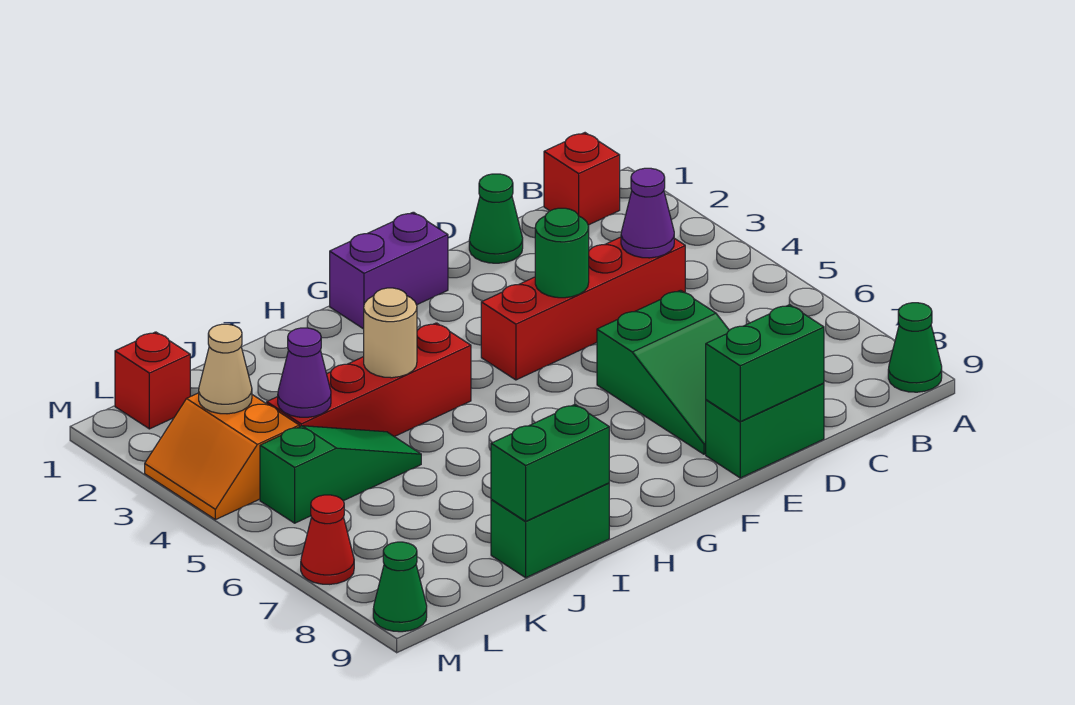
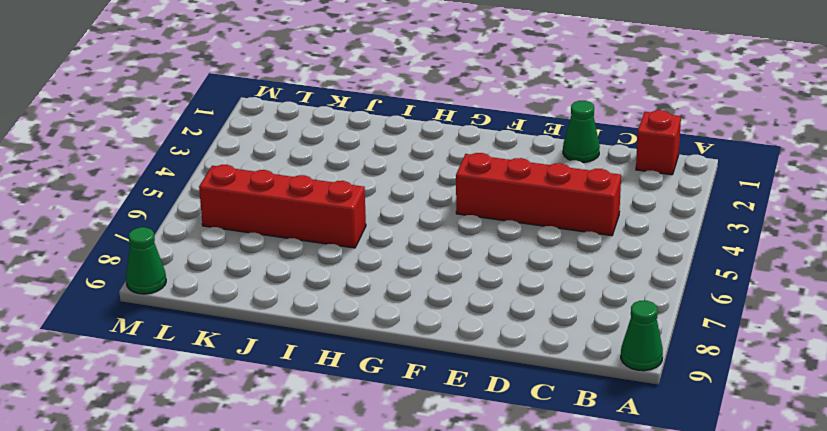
red 1x4 brick [199,165,366,248] -> red 1x4 brick moved to [267,323,471,437]
none -> green 2x3 slope [597,290,729,454]
none -> green 1x2 brick [706,383,824,478]
none -> purple 1x2 brick [330,212,448,329]

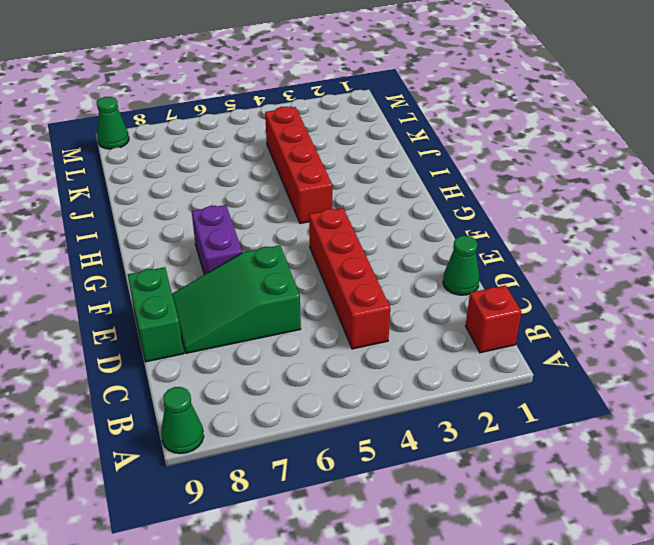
purple 1x2 brick [192,205,242,275] -> purple 1x2 brick moved to [330,212,448,329]
none -> green 1x2 brick [491,483,609,578]
none -> green 1x3 slope [260,426,421,523]
none -> red 1x1 brick [115,332,190,429]

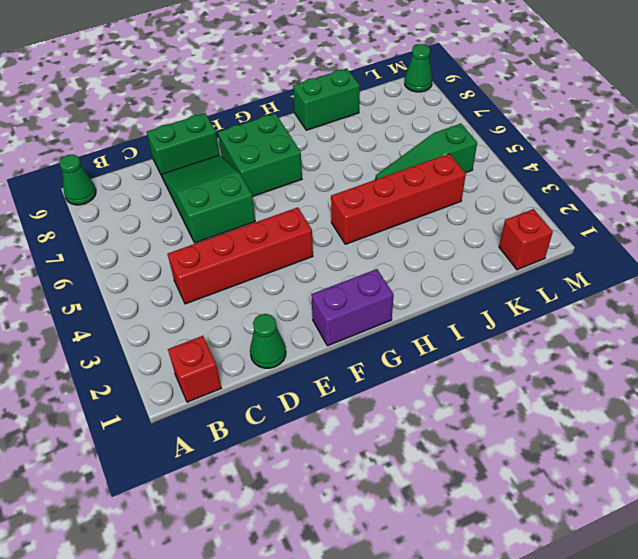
green 2x2 brick [218,113,302,197] -> none
none -> orange 2x2 slope [145,393,299,520]
none -> red 1x1 cone [301,495,354,584]
none -> purple 1x1 cone [621,168,674,258]

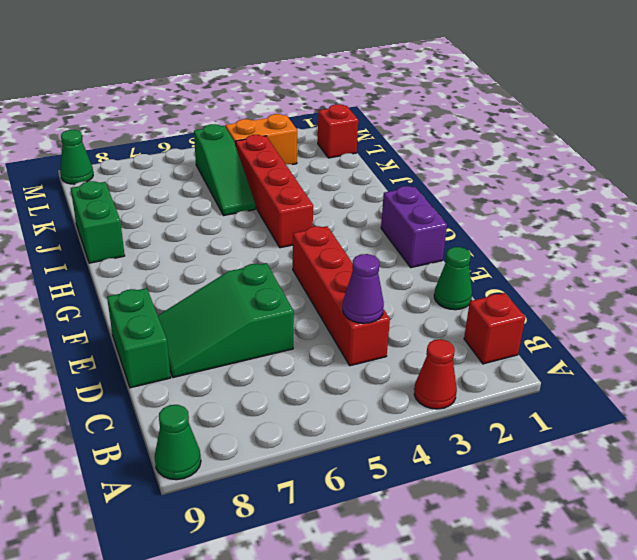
red 1x1 cone [414,339,457,409] -> red 1x1 cone moved to [301,495,354,584]
none -> green 1x2 brick [706,305,824,422]
none -> green 1x1 round brick [535,208,589,298]
none -> tan 1x1 round brick [364,288,417,378]

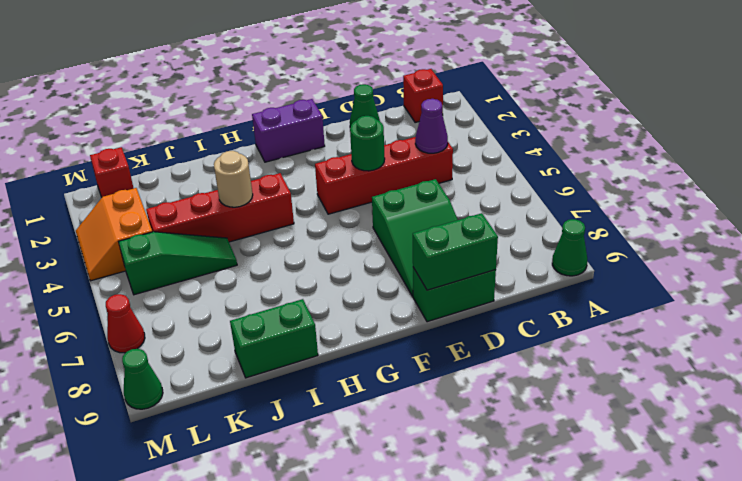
none -> green 1x2 brick [491,405,609,521]
none -> purple 1x1 cone [278,328,331,417]
none -> tan 1x1 cone [199,324,252,414]

